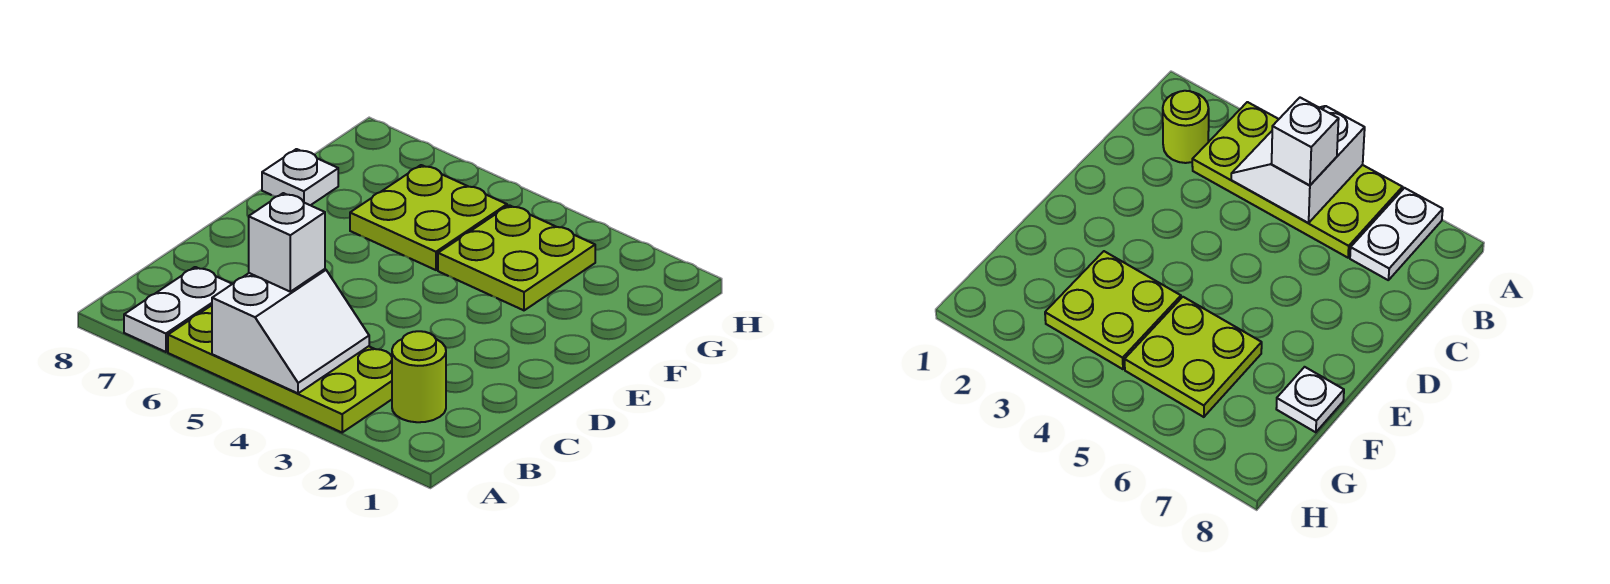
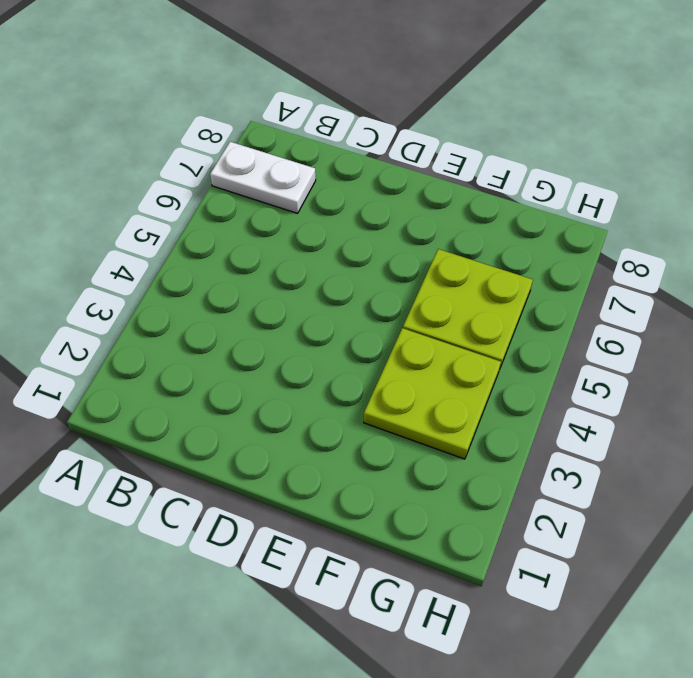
none -> lime 2x4 plate [168,305,392,432]
none -> lime 1x1 round brick [392,331,446,422]

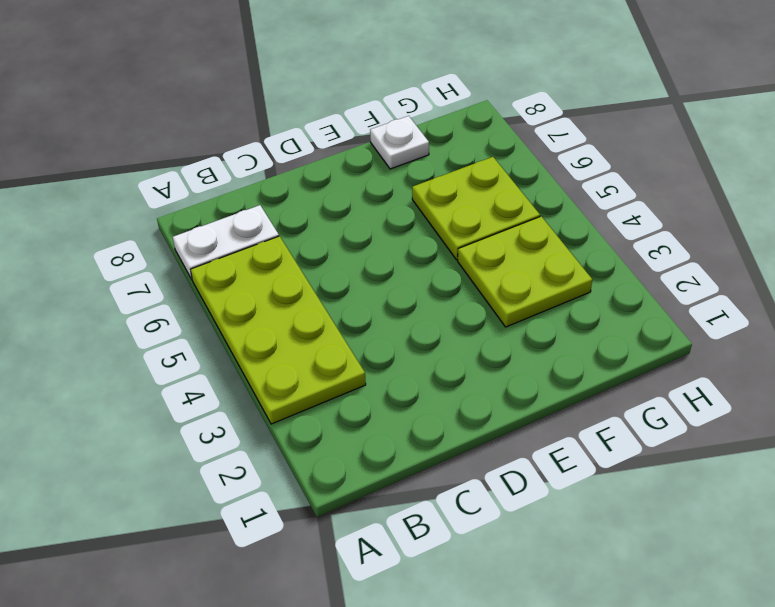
none -> lime 1x1 round brick [392,331,446,422]
none -> white 2x2 slope [212,269,369,393]

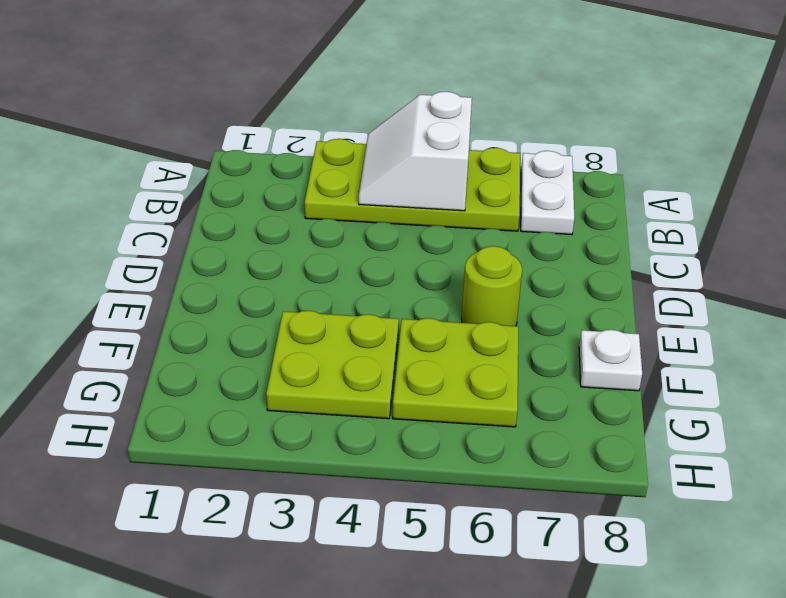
lime 1x1 round brick [461,246,522,326] -> lime 1x1 round brick moved to [392,331,446,422]
none -> white 1x1 brick [249,193,325,292]

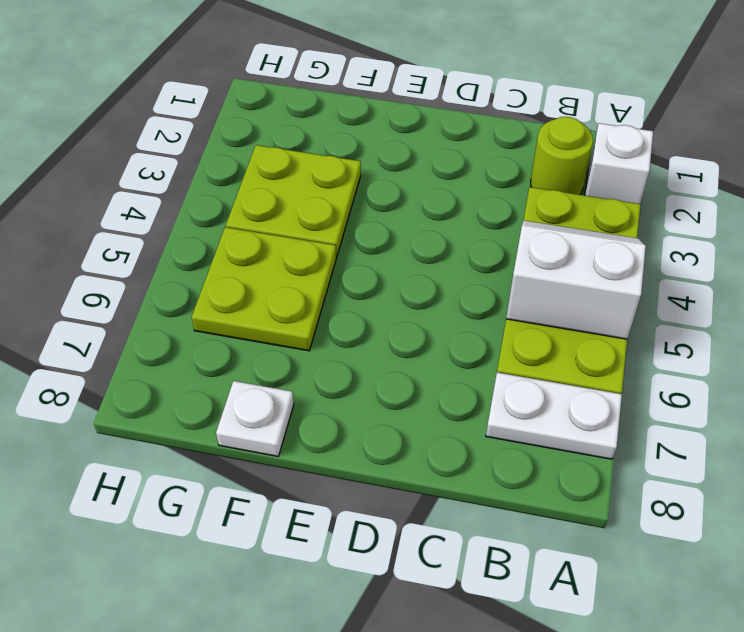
white 1x1 brick [585,123,653,204] -> white 1x1 brick moved to [249,193,325,292]

